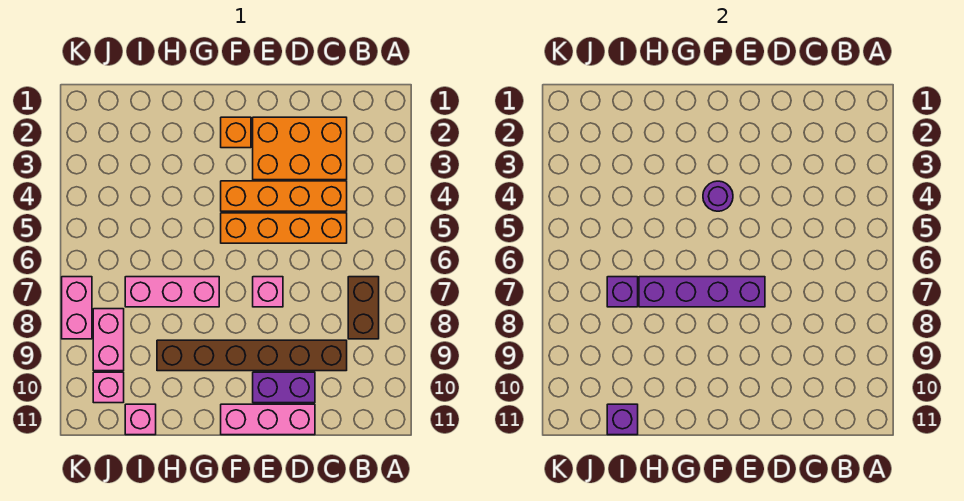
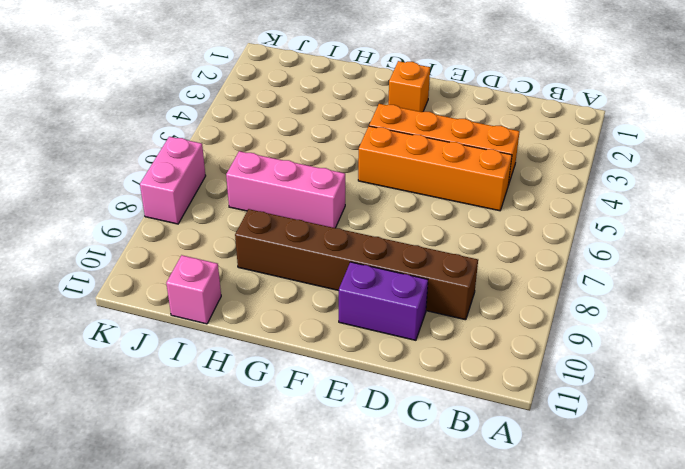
none -> brown 1x2 brick [348,277,379,339]
none -> orange 2x3 brick [253,117,347,180]
none -> pink 1x3 brick [221,404,315,435]

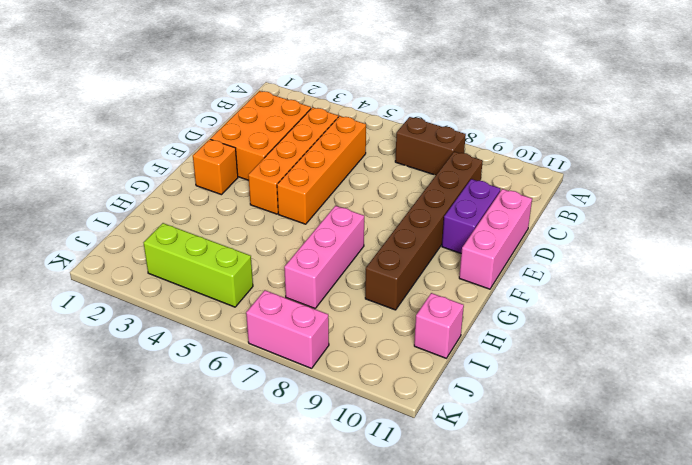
lime 1x3 brick [144,223,253,307] -> none
none -> pink 1x1 brick [253,277,283,307]
none -> pink 1x2 brick [93,309,124,371]
none -> pink 1x1 brick [93,372,124,403]

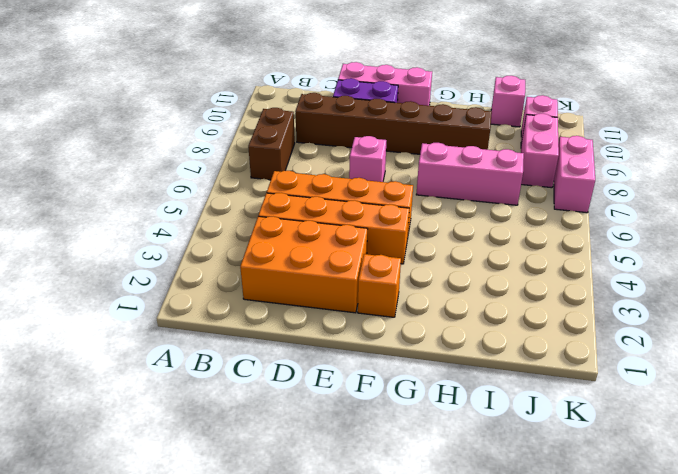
none -> purple 1x4 brick [639,277,765,307]
none -> purple 1x1 round brick [703,181,733,211]
none -> purple 1x1 brick [607,277,638,307]

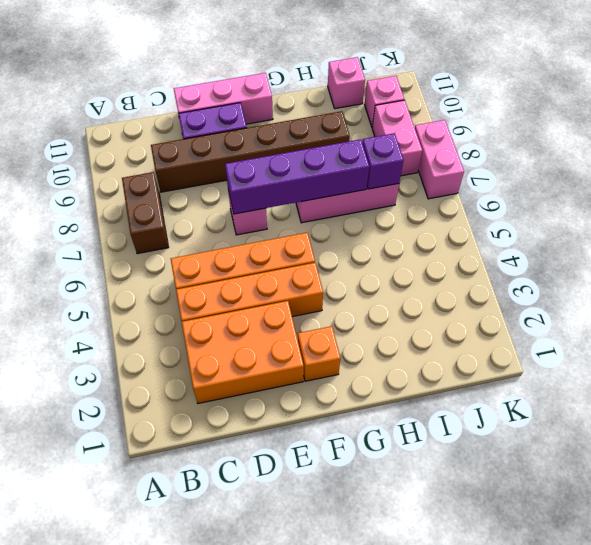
none -> purple 1x1 round brick [703,181,733,211]
none -> purple 1x1 brick [607,404,638,435]

